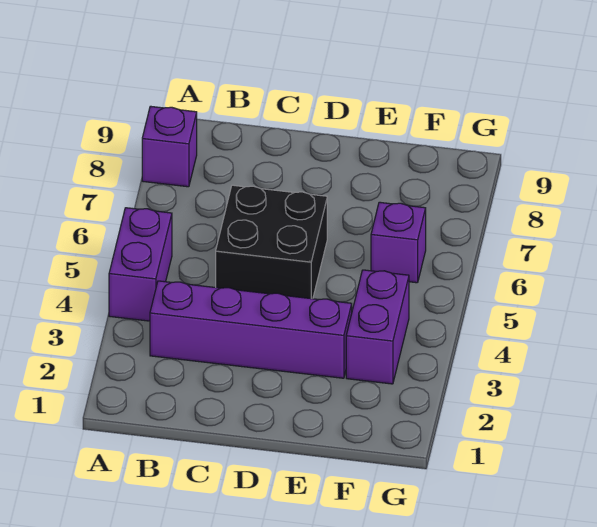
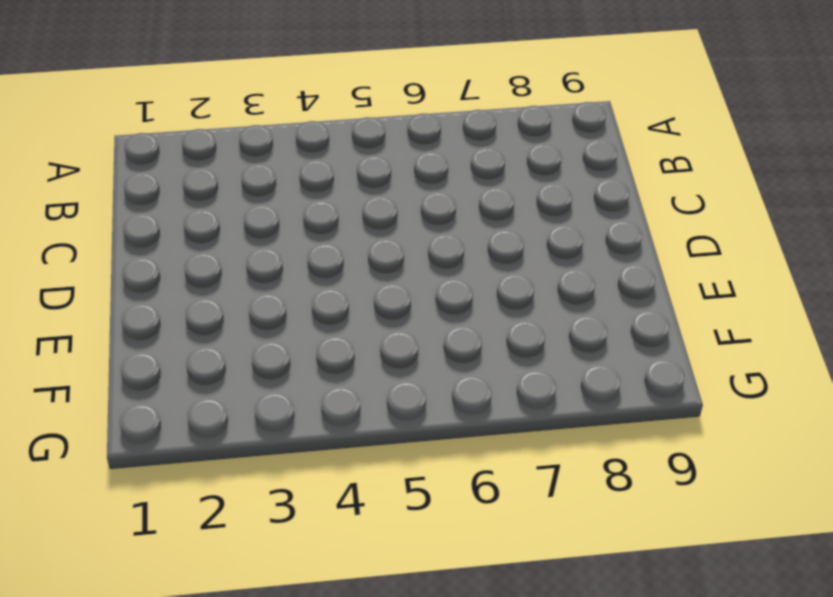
none -> purple 1x2 brick [109,208,172,321]
none -> purple 1x1 brick [142,106,197,187]

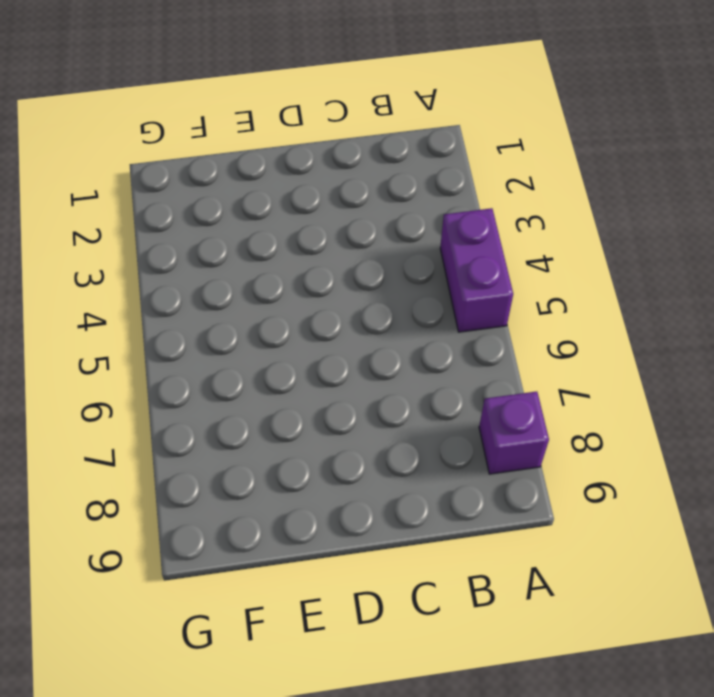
none -> purple 1x4 brick [150,281,352,378]
none -> black 2x2 brick [216,185,327,299]

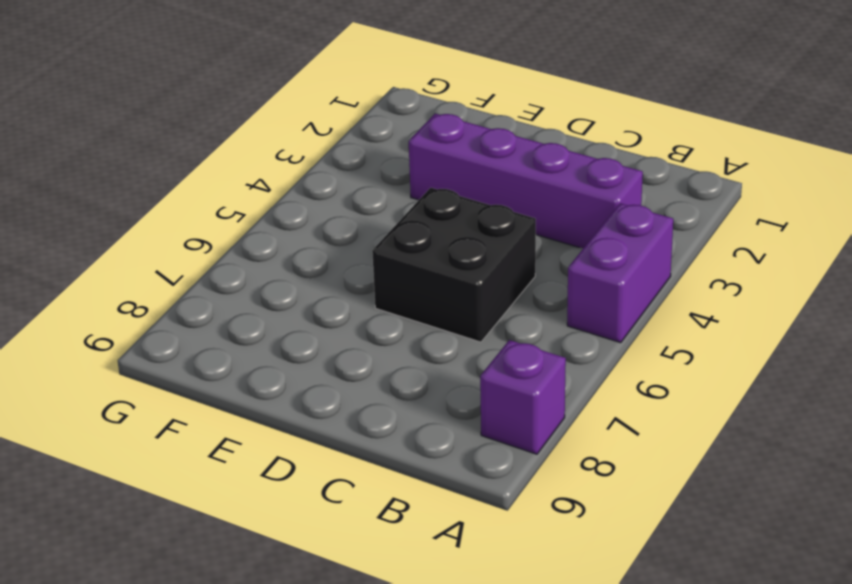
none -> purple 1x2 brick [346,270,409,384]
none -> purple 1x1 brick [371,202,426,283]

